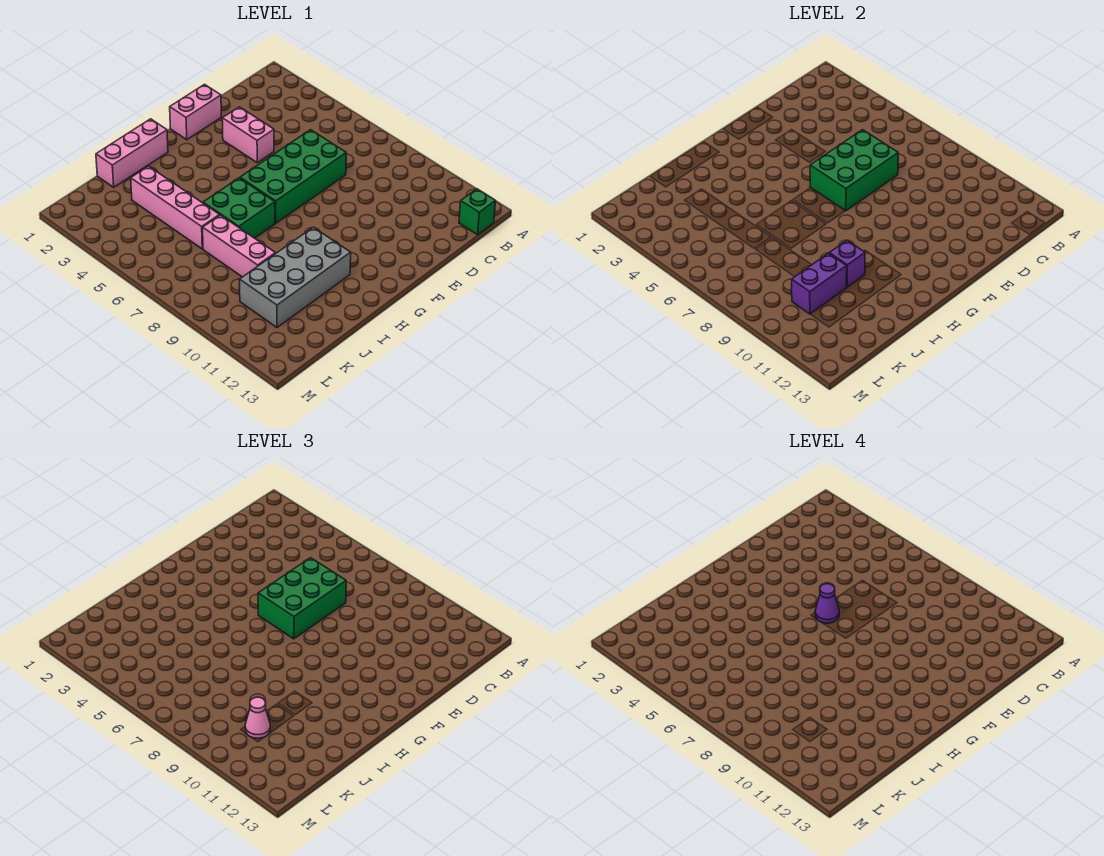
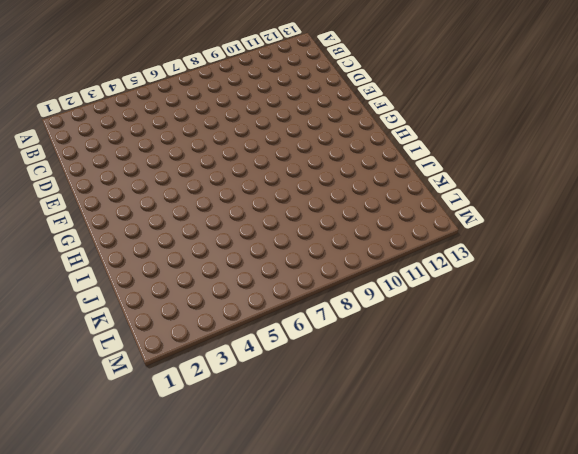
none -> green 1x1 brick [459,189,496,235]
none -> green 2x4 brick [240,130,346,223]
none -> pink 1x2 brick [170,84,221,140]

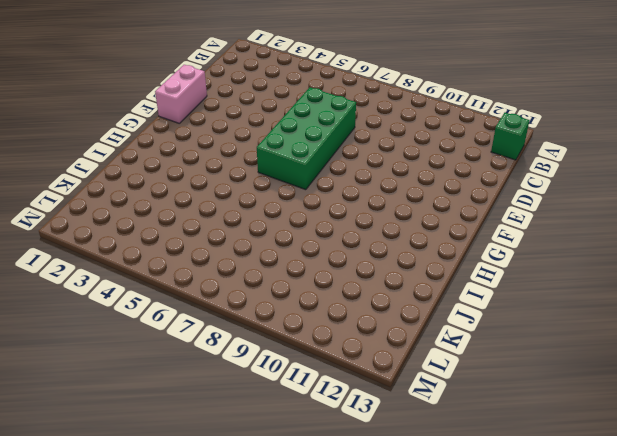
none -> pink 1x2 brick [222,107,274,163]
none -> pink 1x3 brick [96,119,168,187]
none -> green 2x2 brick [203,178,275,238]

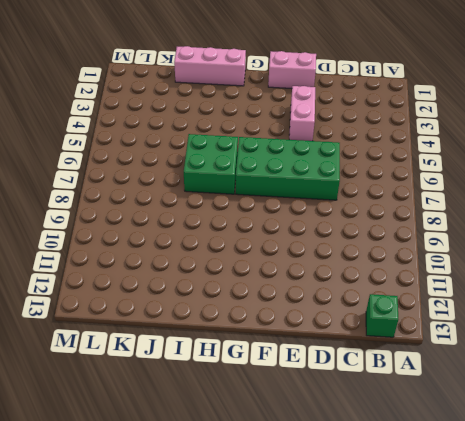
none -> grey 2x4 brick [240,227,351,327]
none -> pink 1x4 brick [131,166,220,249]
none -> pink 1x3 brick [203,215,276,277]

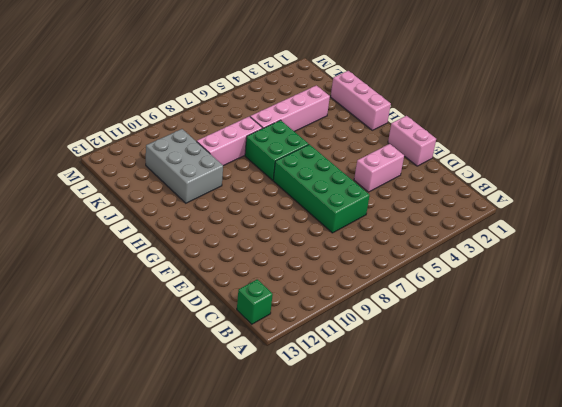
grey 2x3 brick [146,129,223,203] -> grey 2x4 brick [240,227,351,327]
none -> green 2x3 brick [810,130,898,211]
none -> purple 1x1 brick [829,240,865,287]
none -> purple 1x2 brick [792,253,847,314]

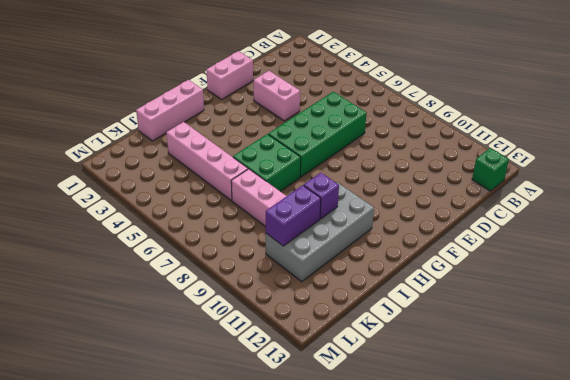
none -> green 2x3 brick [810,130,898,211]
none -> green 2x3 brick [258,558,346,639]
none -> pink 1x1 cone [245,697,270,738]

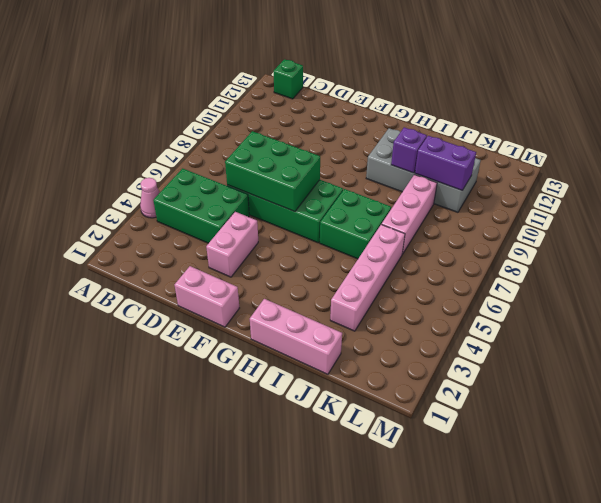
pink 1x1 cone [140,178,160,218] -> pink 1x1 cone moved to [245,697,270,738]
green 2x3 brick [153,168,249,243] -> green 2x3 brick moved to [258,558,346,639]
none -> purple 1x1 cone [815,584,839,623]

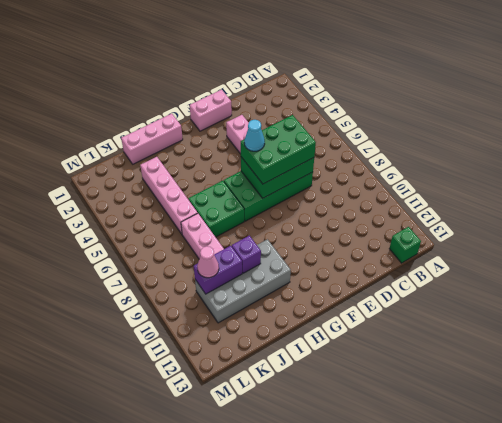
cyan 1x1 cone [244,120,265,151] -> purple 1x1 cone [815,584,839,623]

